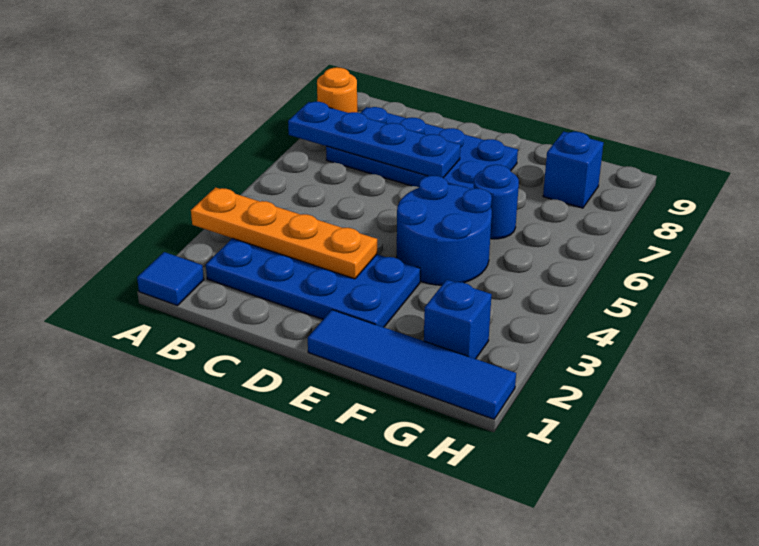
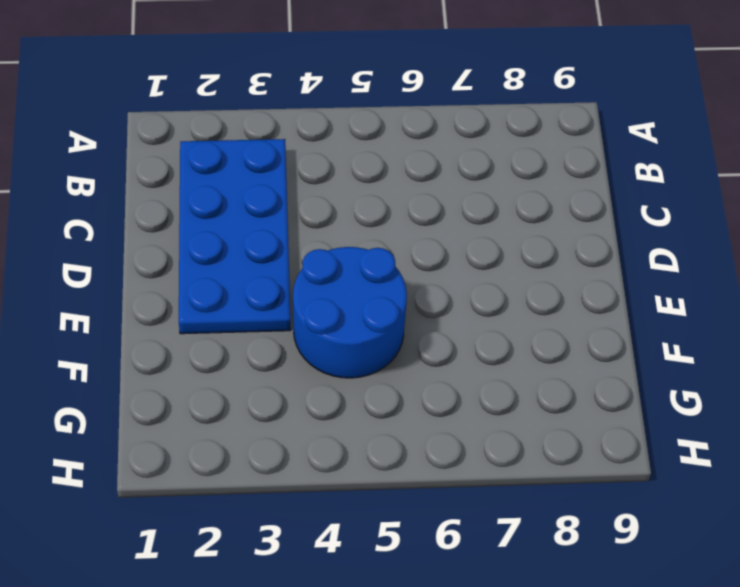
none -> blue 1x1 tile [137,252,204,306]
none -> orange 1x1 round brick [317,67,357,113]

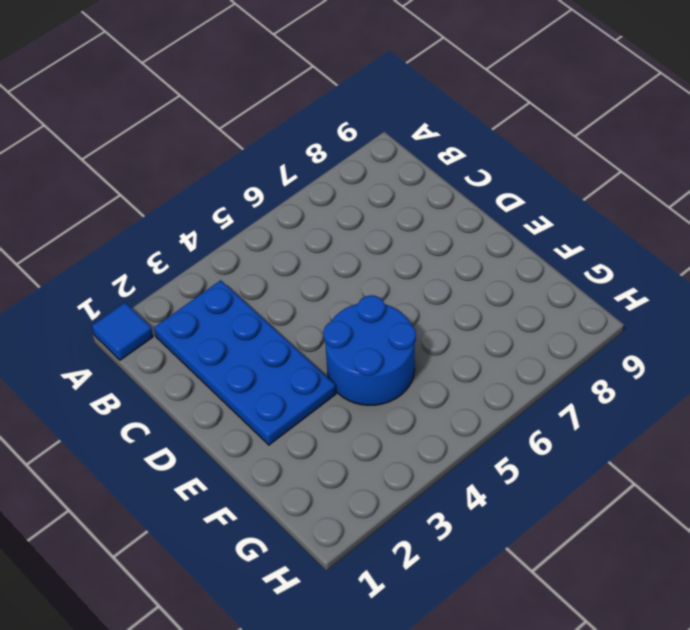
none -> orange 1x1 round brick [317,67,357,113]
none -> blue 2x4 plate [326,107,518,189]

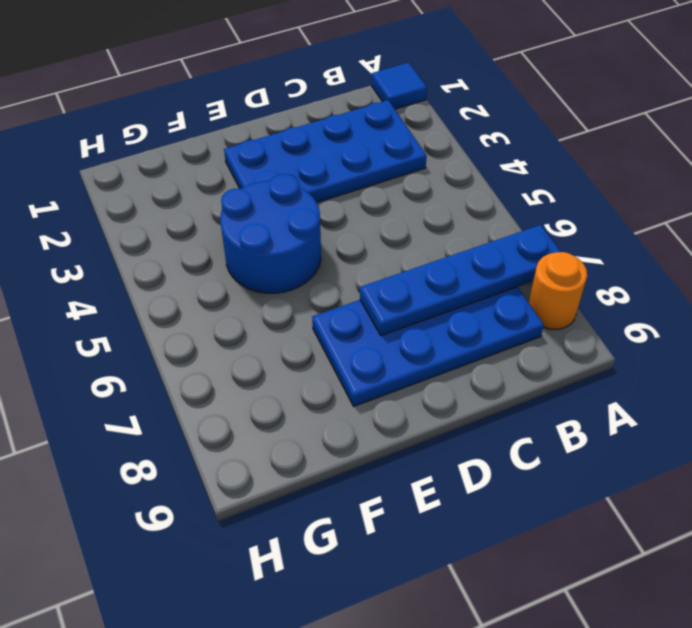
none -> blue 1x4 tile [308,310,516,419]
none -> blue 1x1 round brick [474,165,519,239]

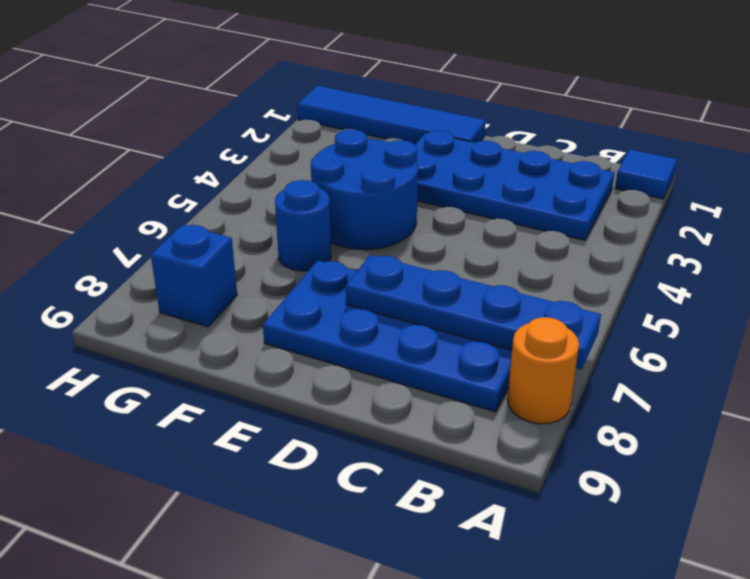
none -> blue 1x1 brick [424,280,492,359]
none -> orange 1x4 plate [191,187,377,279]

